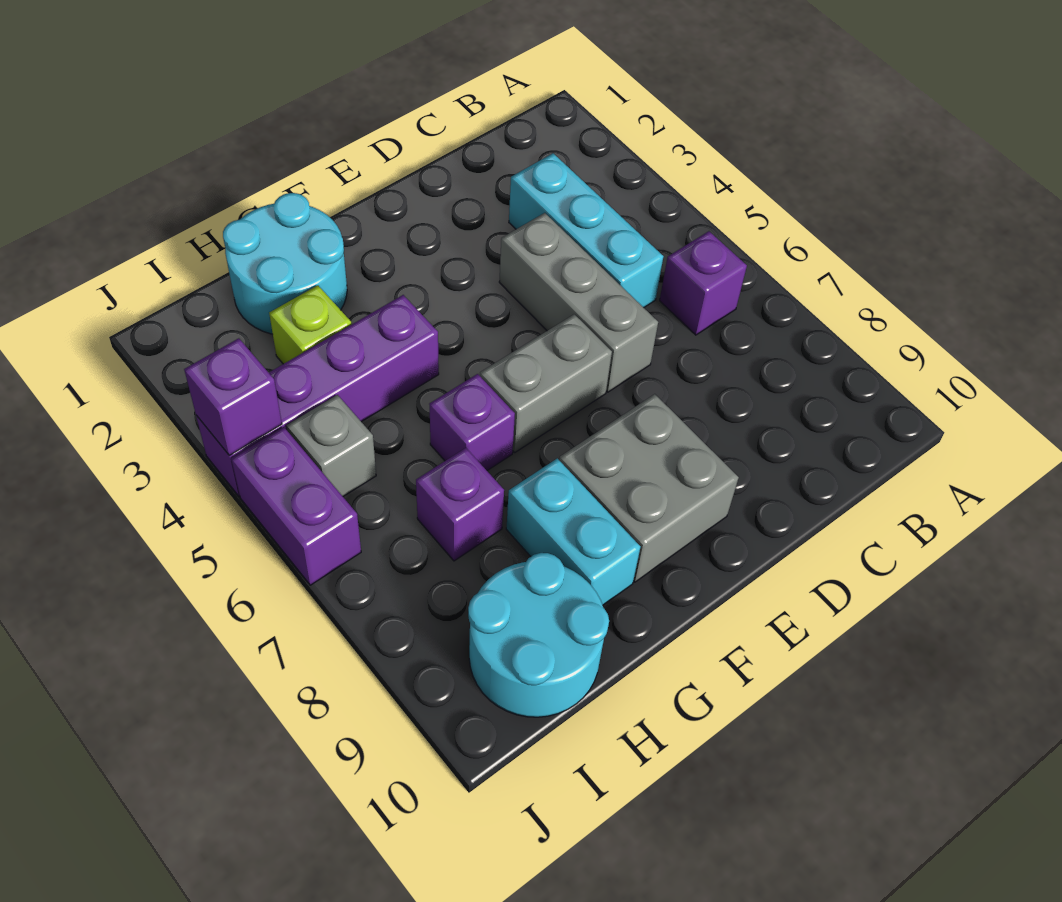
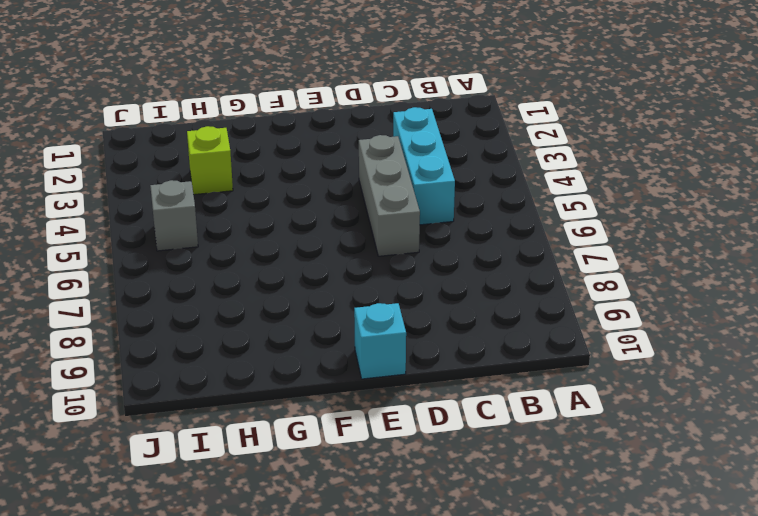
cyan 1x1 brick [354,303,406,379] -> none
none -> purple 1x1 brick [660,231,747,335]
none -> grey 1x2 brick [480,314,612,452]
none -> grey 2x2 brick [559,394,739,582]

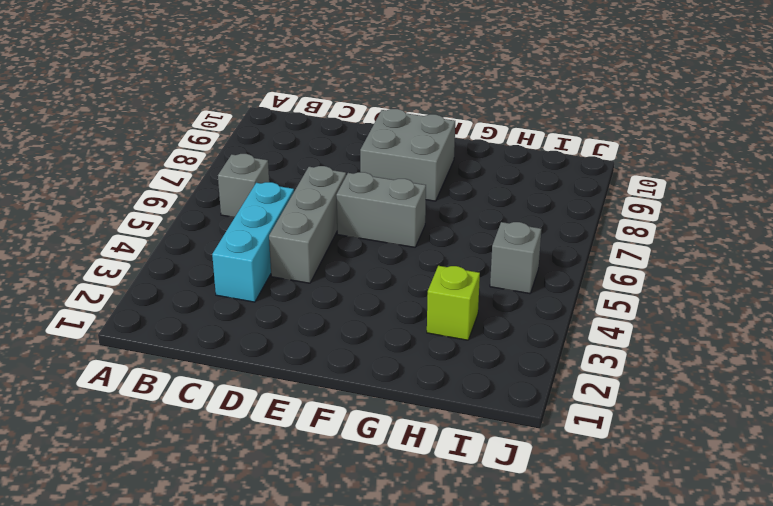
grey 1x1 brick [218,154,269,217] -> purple 1x1 brick [660,231,747,335]
none -> cyan 2x2 round brick [223,193,347,334]
none -> purple 1x4 brick [196,295,439,496]
none -> purple 1x1 brick [429,374,515,471]

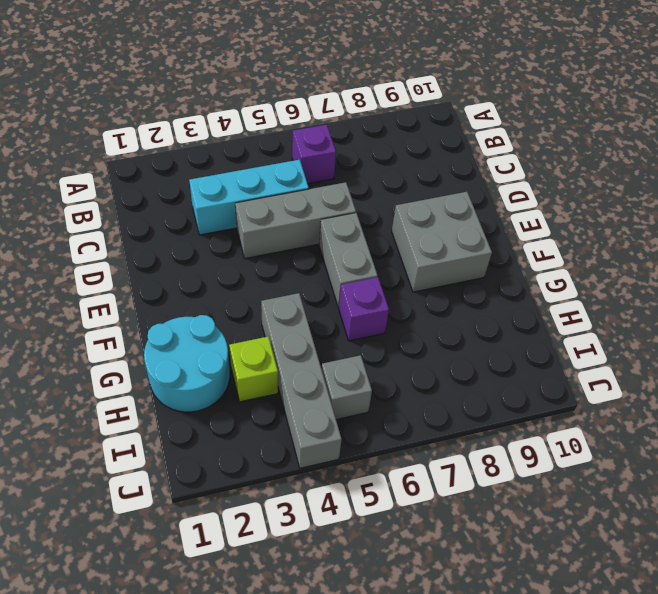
grey 1x4 brick [261,293,342,468] -> purple 1x4 brick [196,295,439,496]
none -> cyan 1x2 brick [506,458,641,605]
none -> purple 1x1 brick [416,448,504,561]
none -> cyan 2x2 round brick [468,553,609,717]

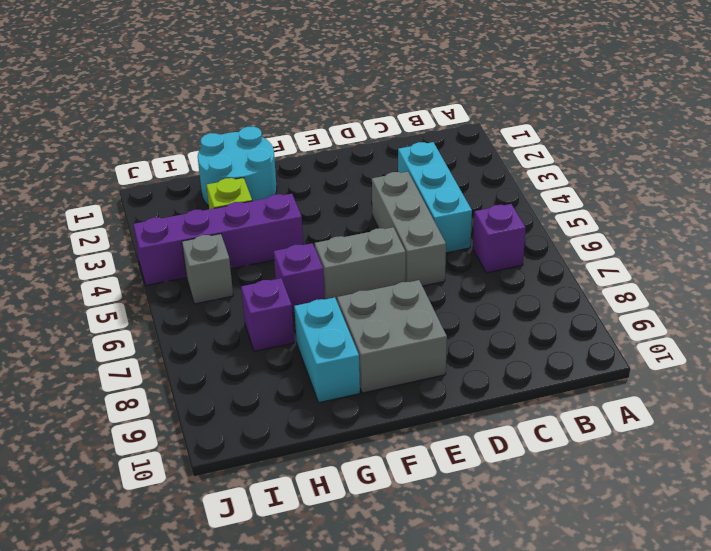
none -> cyan 2x2 round brick [468,553,609,717]
none -> purple 1x2 brick [231,427,361,585]
none -> purple 1x1 brick [184,338,282,455]

